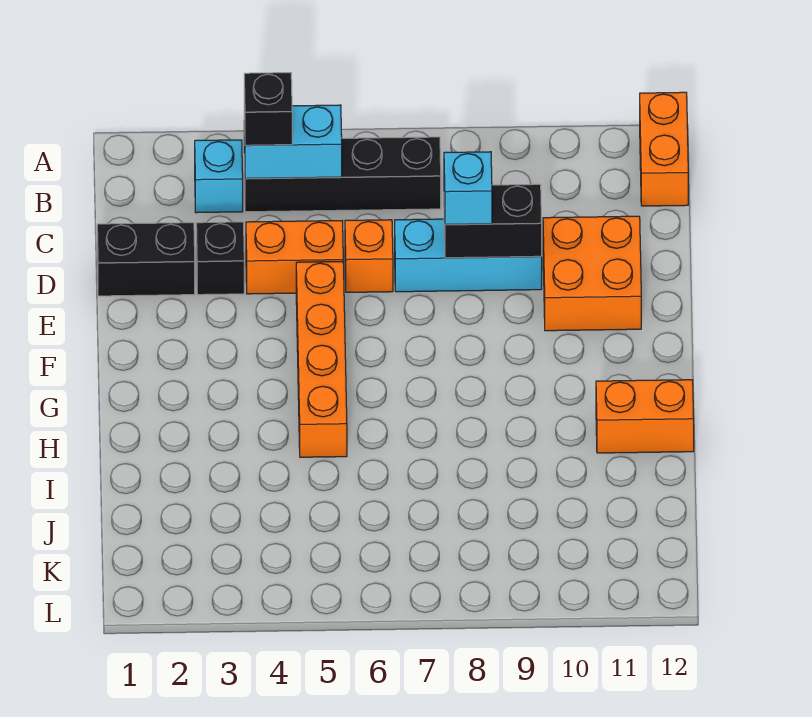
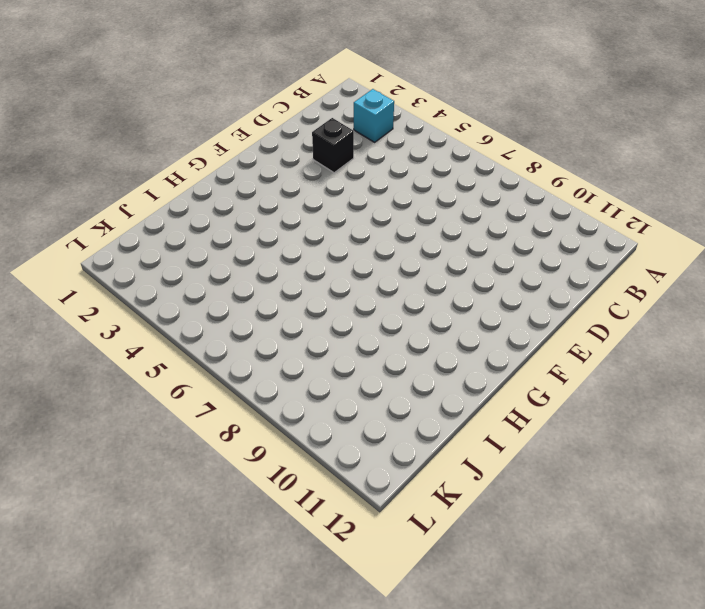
none -> orange 1x2 brick [640,92,688,206]
none -> black 1x4 brick [244,137,441,212]
none -> black 1x2 brick [97,223,195,296]

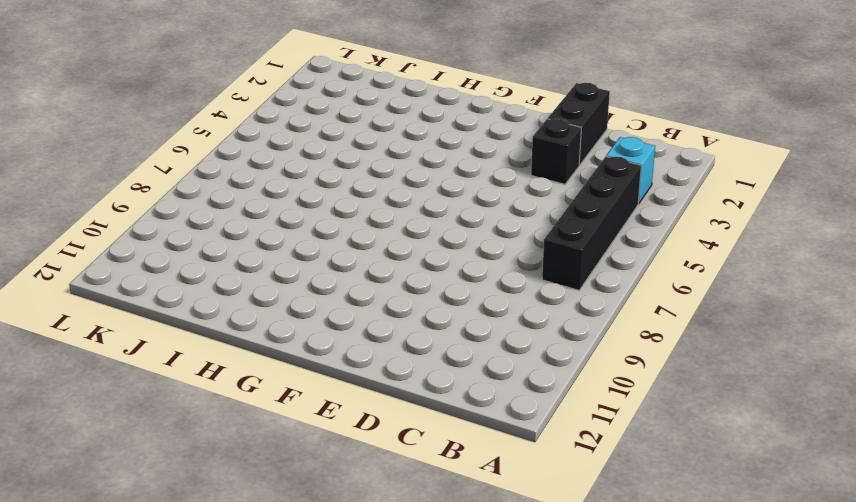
none -> orange 1x2 brick [640,92,688,206]
none -> orange 1x2 brick [246,221,343,294]
none -> orange 1x1 brick [345,220,393,292]

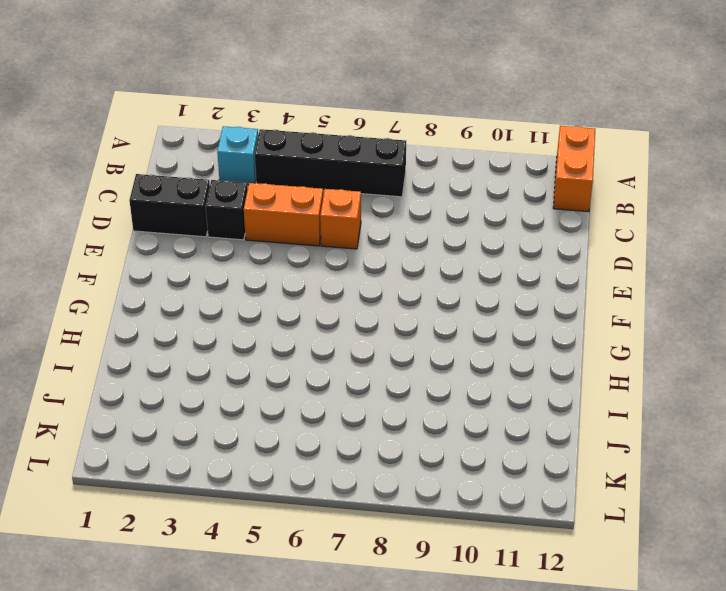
none -> cyan 1x3 brick [395,219,542,292]
none -> orange 2x2 brick [543,216,641,331]
none -> orange 1x4 brick [296,262,347,457]

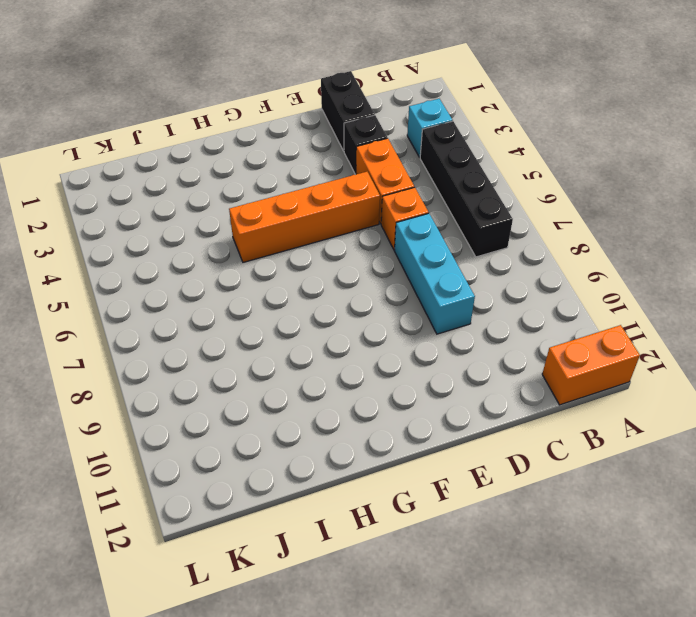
none -> orange 2x2 brick [543,216,641,331]
none -> orange 1x2 brick [596,380,694,453]
none -> cyan 1x2 brick [244,105,342,179]

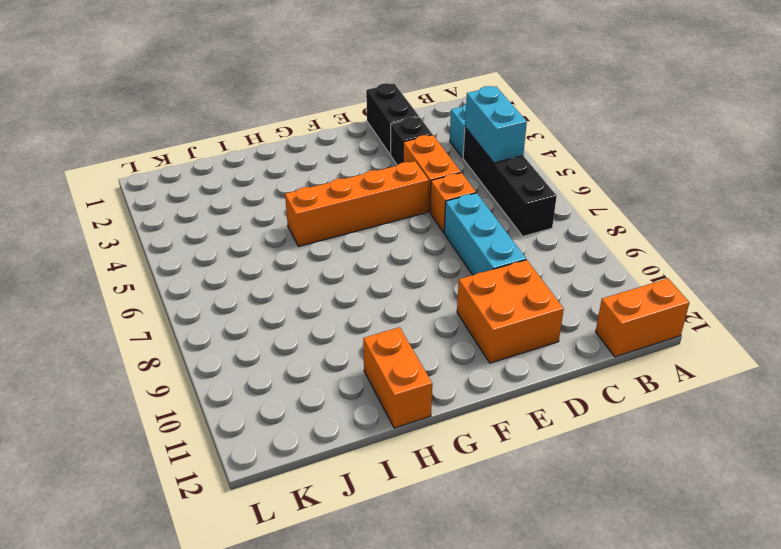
none -> black 1x2 brick [444,184,542,258]
none -> black 1x1 brick [244,73,292,145]
none -> cyan 1x1 brick [444,152,492,224]

